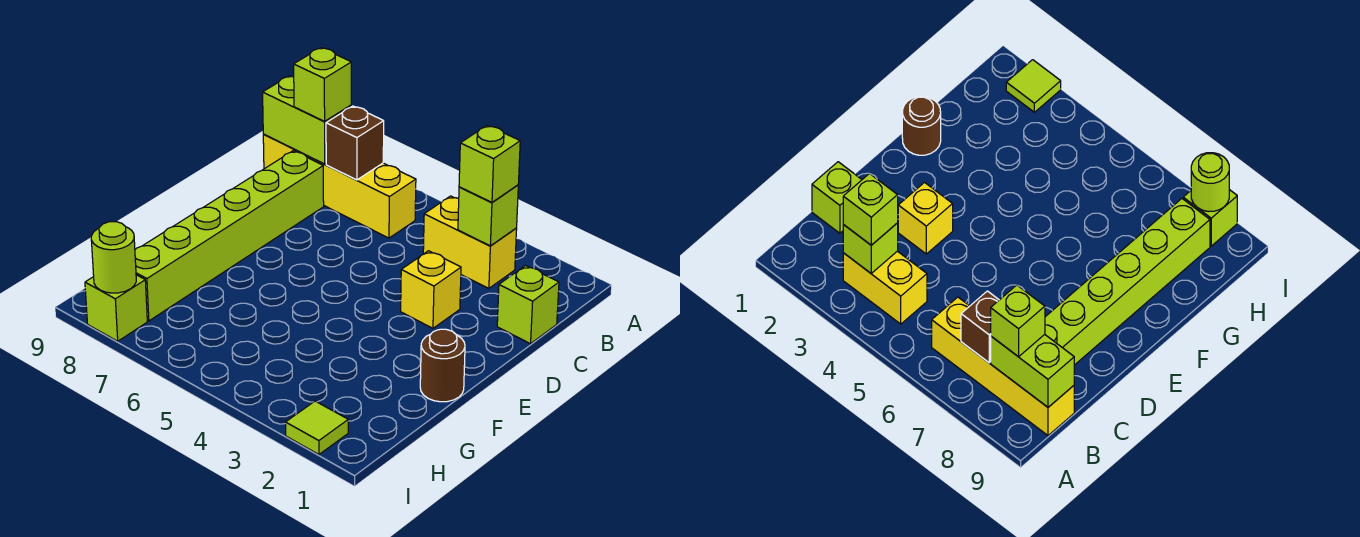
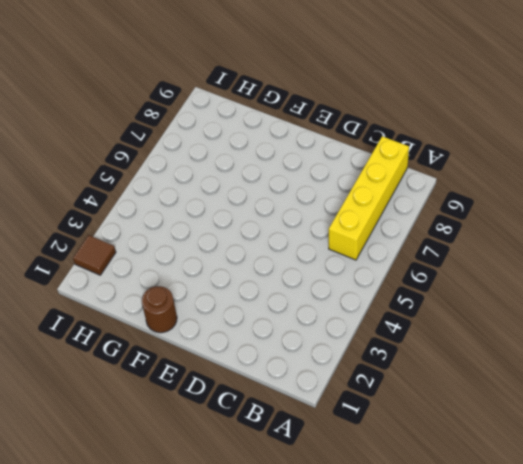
brown 1x1 tile [73,235,116,275] -> lime 1x1 tile [286,401,348,455]
none -> yellow 1x2 brick [423,196,517,288]
none -> lime 1x1 brick [497,266,559,344]
none -> lime 1x6 brick [135,151,324,321]

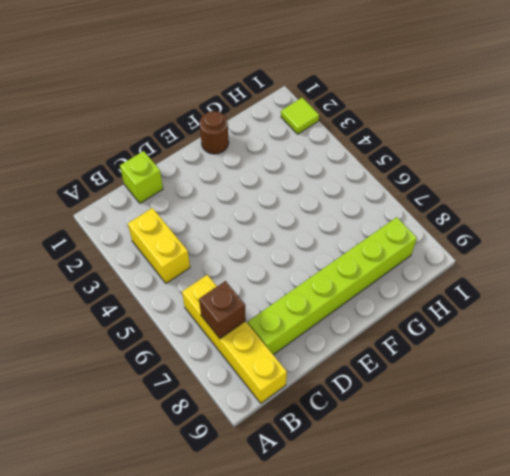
none -> yellow 1x1 brick [401,251,461,328]
none -> lime 1x1 brick [85,275,147,341]
none -> lime 1x1 brick [458,185,518,246]

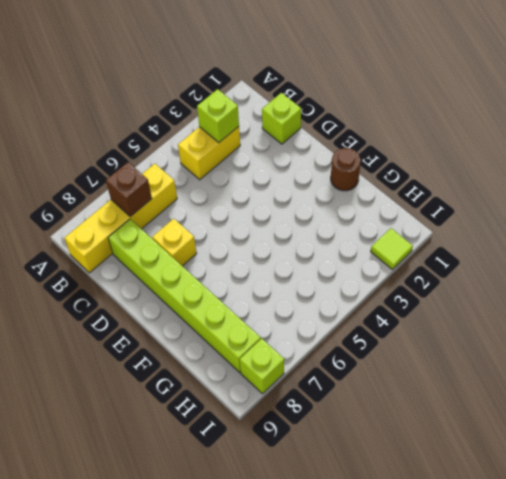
yellow 1x1 brick [152,219,197,266] -> yellow 1x1 brick moved to [401,251,461,328]
none -> lime 1x2 brick [263,76,351,164]
none -> lime 1x1 round brick [91,222,136,293]
none -> lime 1x1 brick [459,125,520,202]

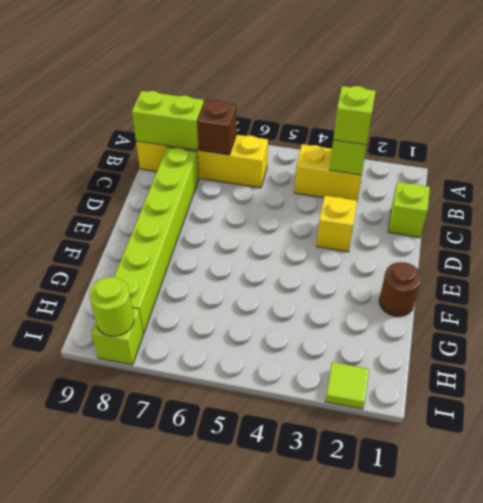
none -> lime 1x1 brick [294,48,351,121]

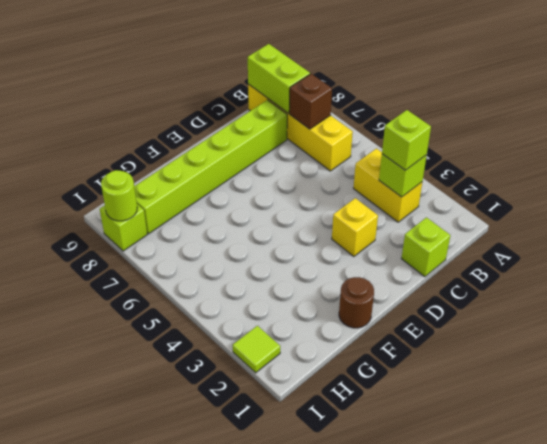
none -> lime 1x1 brick [294,48,351,121]

